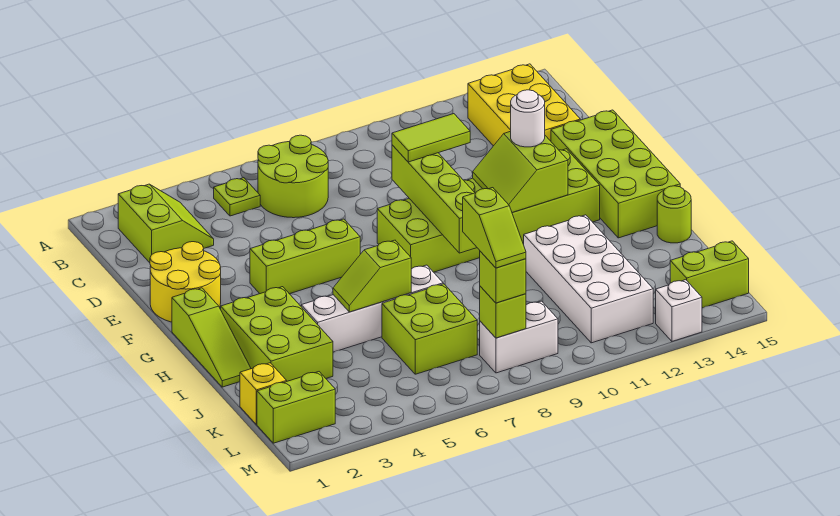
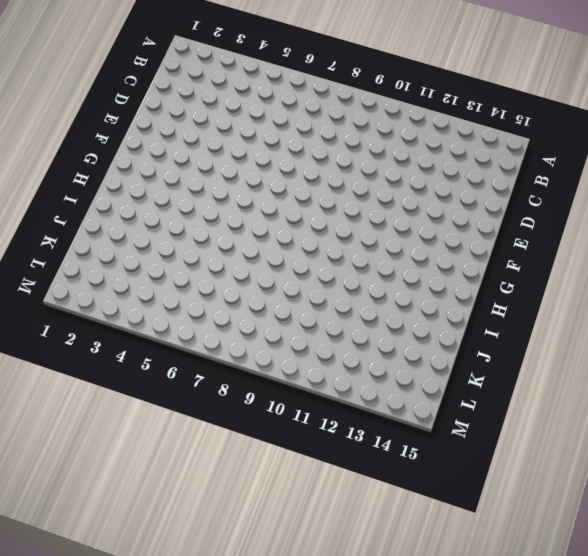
none -> lime 2x2 slope [118,184,214,263]
none -> lime 1x1 plate [214,178,260,216]
none -> lime 2x2 round brick [258,135,328,218]

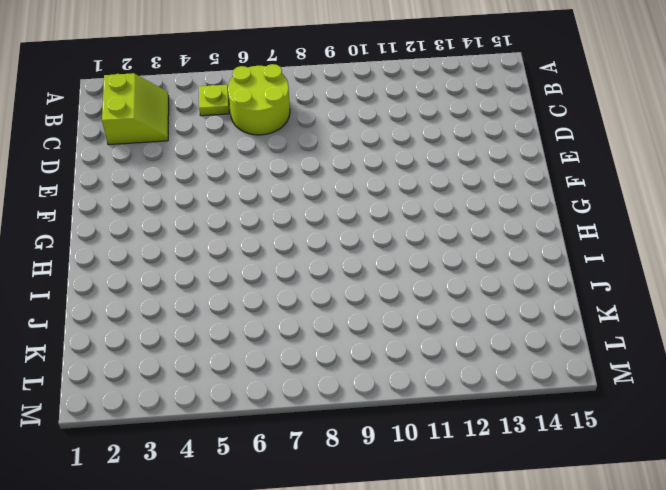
none -> yellow 2x3 brick [468,64,580,146]
none -> yellow 2x2 round brick [150,242,221,322]
none -> lime 2x4 brick [551,110,680,238]

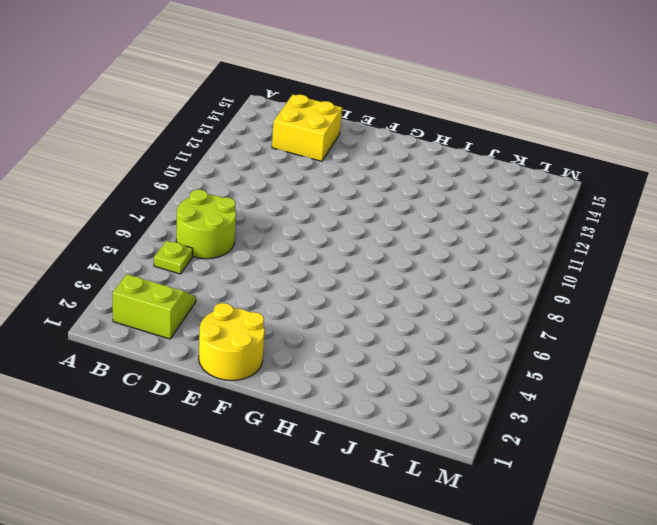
yellow 2x2 brick [272,95,342,161] -> yellow 2x3 brick [468,64,580,146]
none -> lime 2x4 brick [551,110,680,238]
none -> lime 1x3 brick [250,219,360,294]
none -> lime 2x6 brick [377,149,600,272]

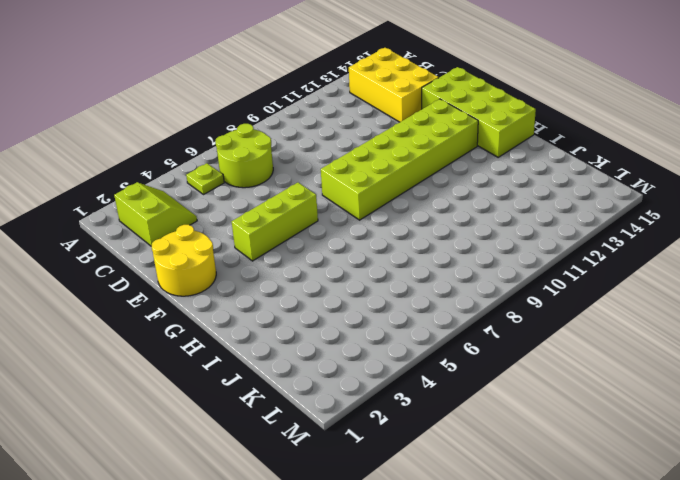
none -> lime 1x3 slope [172,288,251,387]
none -> lime 2x3 brick [221,287,333,381]
none -> white 1x4 brick [301,265,443,352]

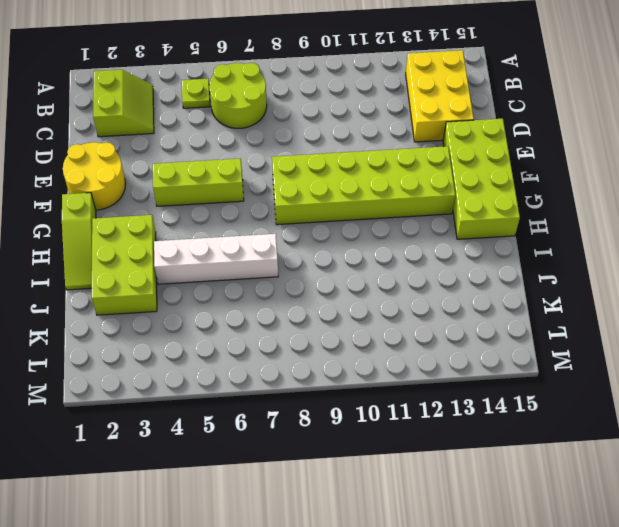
none -> white 2x4 brick [524,215,653,343]
none -> lime 1x1 round brick [657,186,691,243]
none -> lime 2x2 brick [382,284,477,374]

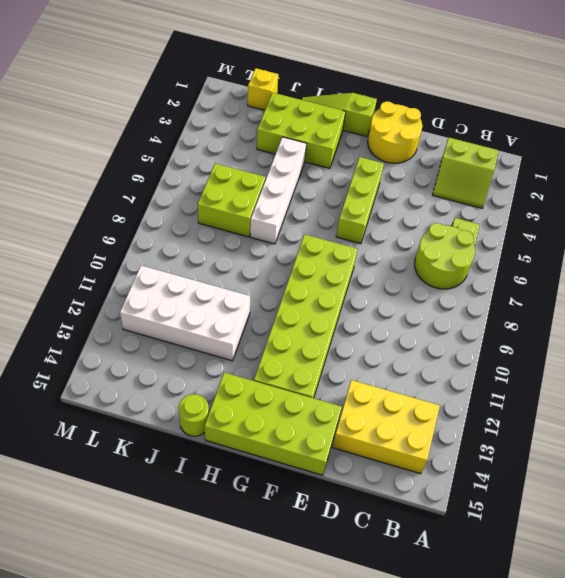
none -> lime 1x2 brick [257,372,335,443]
none -> white 1x2 brick [480,301,558,373]
none -> lime 1x2 brick [670,241,749,308]

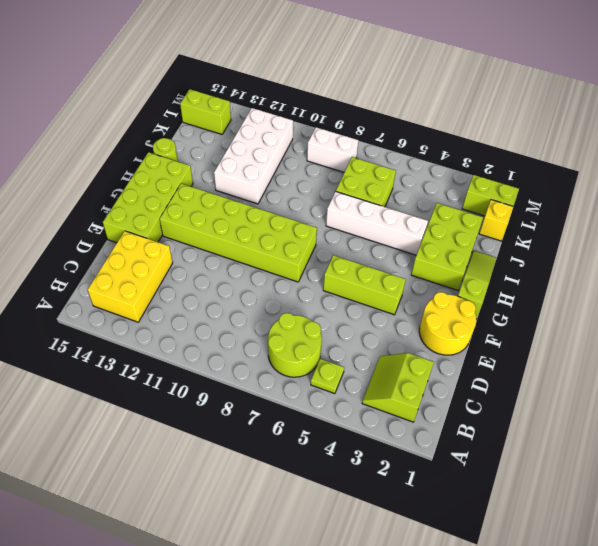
none -> white 1x1 brick [656,280,702,341]
none -> lime 1x4 brick [392,145,477,253]
none -> lime 2x2 slope [473,131,568,213]

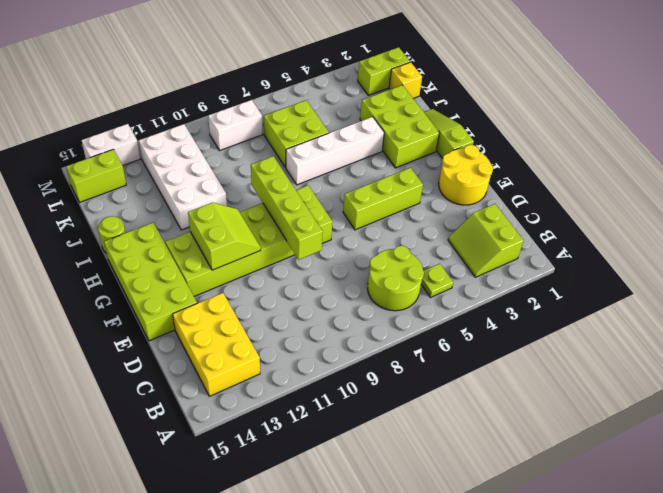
white 1x2 brick [81,124,140,166] -> white 1x1 brick [656,280,702,341]
none -> lime 1x2 slope [333,240,411,312]
none -> lime 1x1 brick [480,286,526,338]
none -> lime 1x2 tile [392,114,470,162]

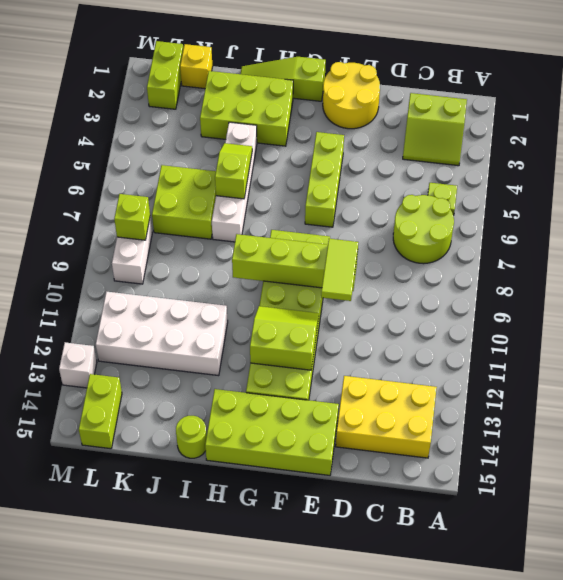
none -> white 1x1 round brick [511,90,545,147]
none -> lime 1x1 brick [480,251,526,303]
none -> lime 1x2 slope [463,188,526,268]

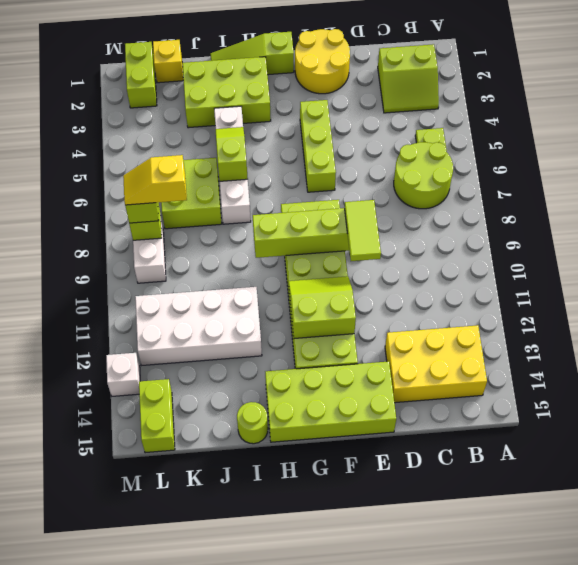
yellow 1x2 slope [123,155,187,205] -> lime 1x2 slope [463,188,526,268]
none -> white 1x1 round brick [511,90,545,147]

